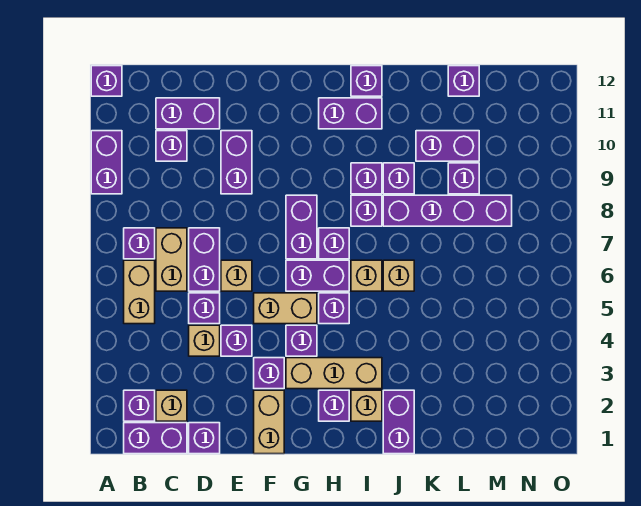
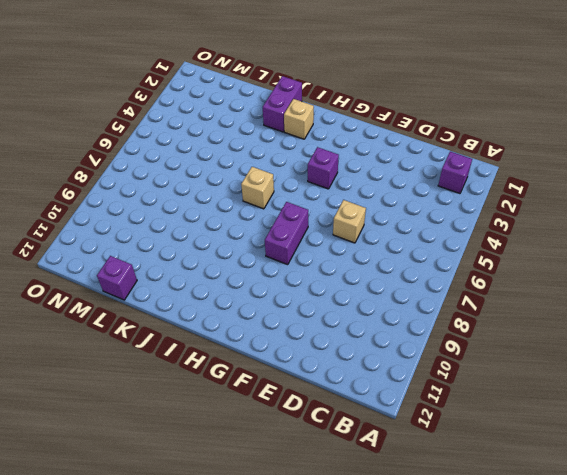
none -> purple 1x2 brick [91,131,122,194]
none -> purple 1x1 brick [91,66,122,96]
none -> purple 1x2 brick [124,423,187,454]
none -> tan 1x2 brick [124,260,155,324]

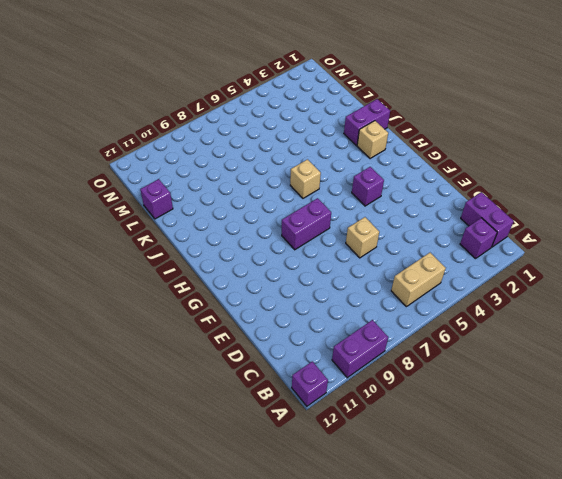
none -> purple 1x1 brick [124,228,155,259]
none -> tan 1x1 brick [156,390,187,421]
none -> tan 1x2 brick [156,228,187,291]
none -> purple 1x1 brick [156,131,187,161]

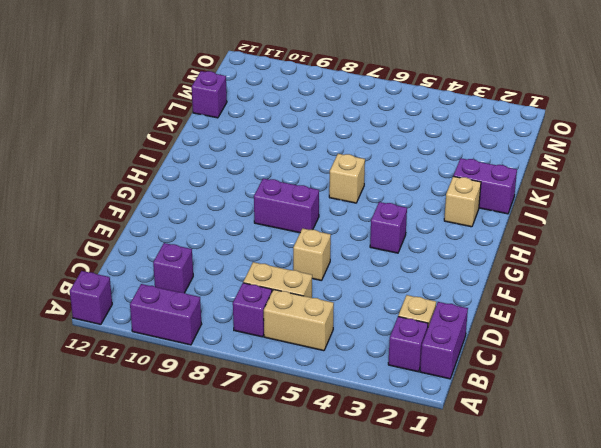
none -> purple 1x2 brick [156,98,220,129]
none -> purple 1x1 brick [189,423,220,454]
none -> tan 1x1 brick [189,325,220,356]
none -> purple 1x1 brick [189,293,220,324]

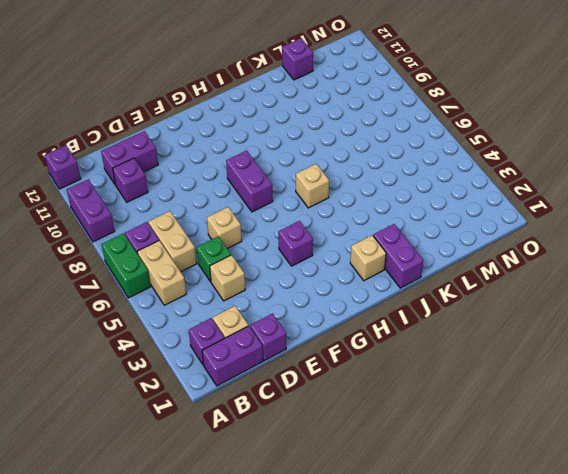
green 1x2 brick [102,233,151,298] -> none
green 1x1 brick [197,236,231,282] -> purple 1x1 brick [189,293,220,324]
none -> purple 1x2 brick [189,228,220,291]
none -> purple 1x1 brick [221,325,252,356]
none -> purple 1x2 brick [221,131,252,194]
none -> tan 1x2 brick [254,390,284,454]

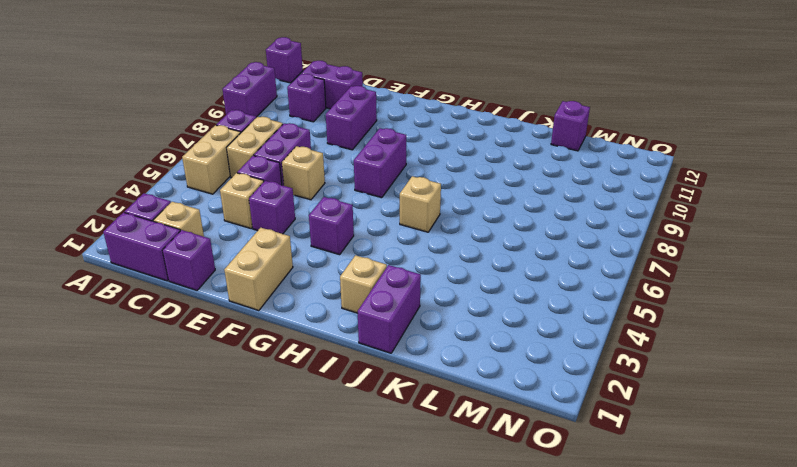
none -> purple 1x1 brick [254,358,284,389]
none -> tan 1x2 brick [254,293,317,324]
none -> tan 1x3 brick [286,358,382,389]
none -> purple 1x2 brick [286,260,349,291]

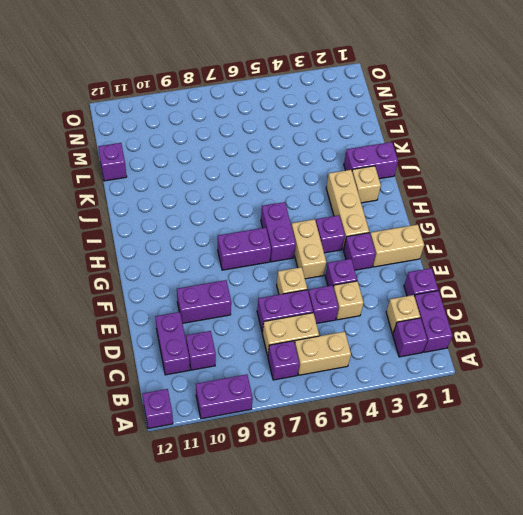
none -> purple 1x1 brick [319,390,349,421]
none -> purple 1x1 brick [319,293,349,324]
none -> purple 1x1 brick [319,228,349,259]
none -> purple 1x2 brick [319,98,382,129]

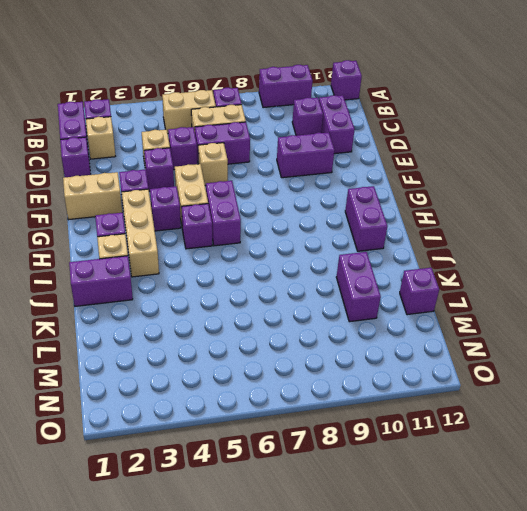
none -> purple 1x2 brick [286,195,317,259]
none -> purple 1x1 brick [319,228,349,259]
none -> tan 1x1 brick [351,260,382,291]
none -> purple 1x1 brick [351,195,382,226]

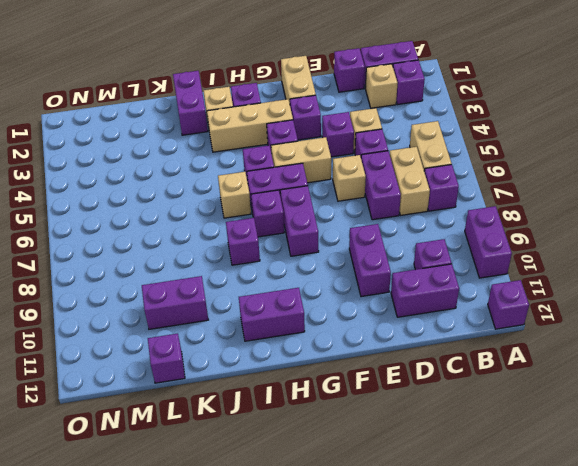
none -> purple 1x1 brick [351,163,382,194]
none -> purple 1x1 brick [351,66,382,96]
none -> tan 1x1 brick [383,260,414,291]
none -> purple 1x4 brick [383,195,512,226]

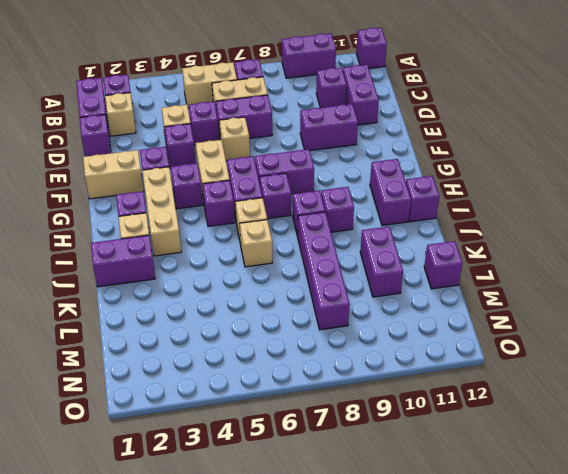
none -> purple 1x1 brick [383,163,414,194]
none -> purple 1x1 brick [448,163,479,194]

